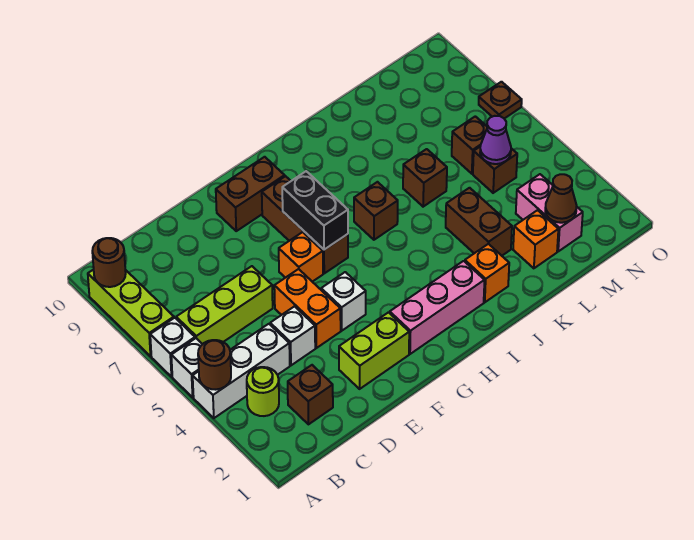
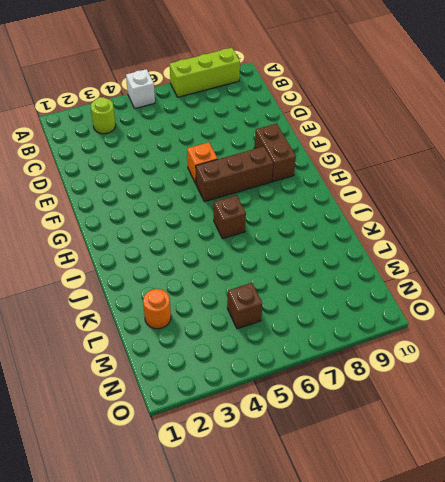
orange 1x1 round brick [143,289,171,329] -> orange 1x1 brick [513,210,558,268]
none -> white 1x3 brick [193,324,290,418]
none -> white 1x1 brick [150,318,195,377]
none -> lime 1x3 brick [176,266,273,344]

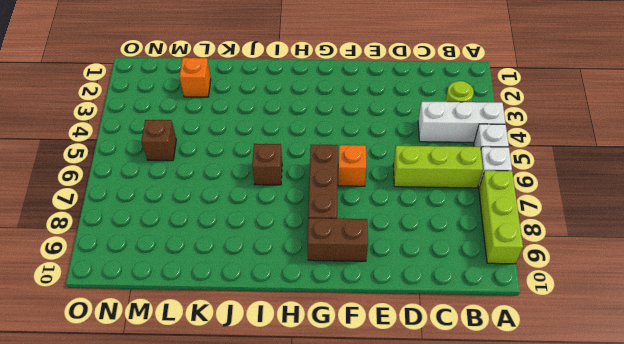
none -> brown 1x1 brick [288,365,333,424]
none -> white 1x1 brick [270,306,315,365]
none -> lime 1x2 brick [339,312,409,389]

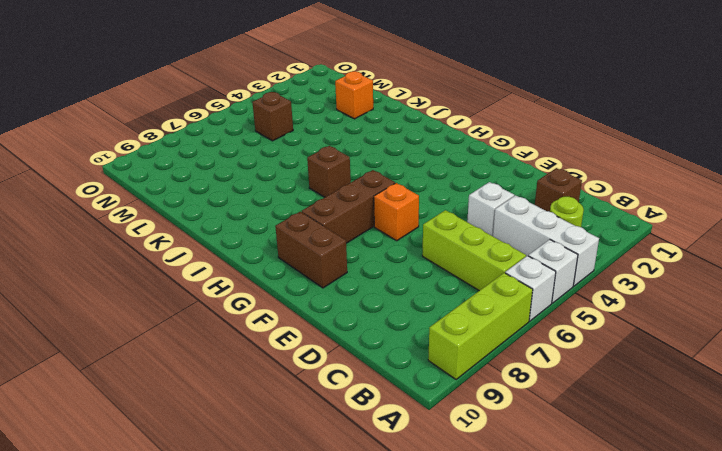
none -> lime 1x2 brick [339,312,409,389]
none -> orange 1x2 brick [274,269,341,348]
none -> white 1x1 brick [321,272,366,331]

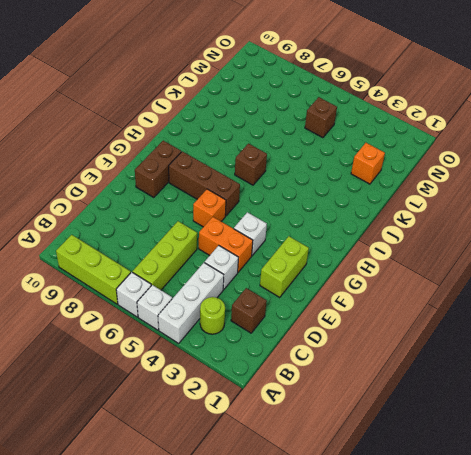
none -> pink 1x3 brick [390,261,485,354]
none -> orange 1x1 brick [465,244,509,302]
none -> brown 1x2 brick [446,188,512,256]

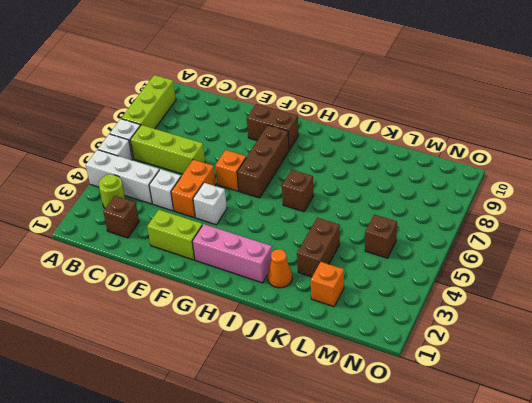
orange 1x1 cone [268,249,292,288] -> orange 1x1 brick [465,244,509,302]
none -> brown 1x1 brick [403,149,447,207]
none -> pink 1x2 brick [516,174,583,251]
none -> brown 1x1 brick [452,116,487,174]

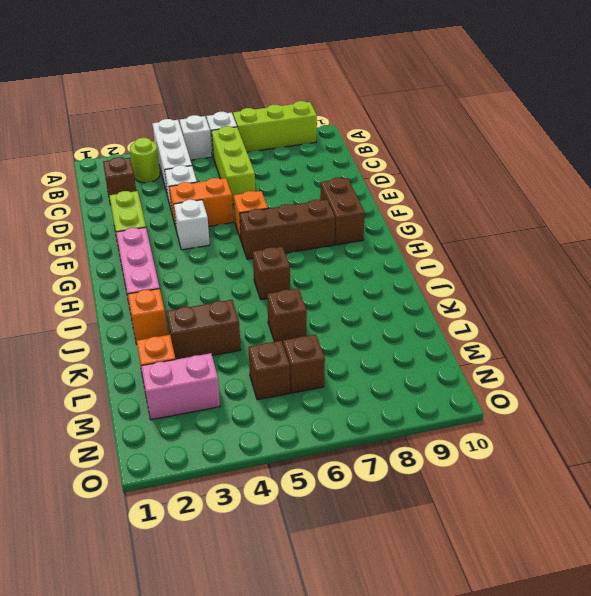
none -> brown 1x1 plate [479,82,522,119]
none -> brown 1x1 round brick [198,340,231,390]
none -> brown 1x1 round brick [92,238,126,287]

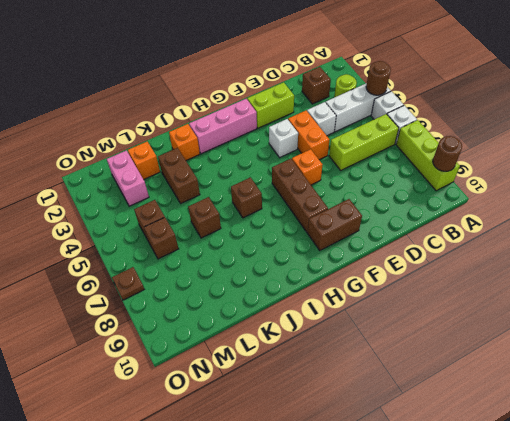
none -> black 1x2 brick [282,171,348,250]
none -> brown 1x1 cone [545,174,577,223]
none -> purple 1x1 cone [480,116,511,164]

